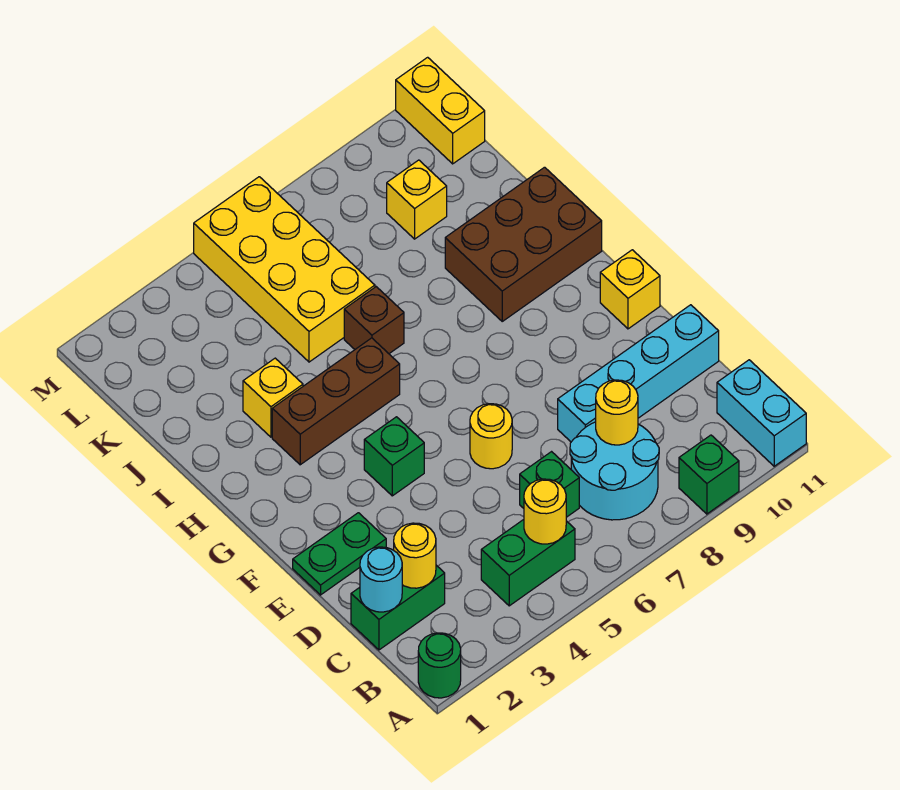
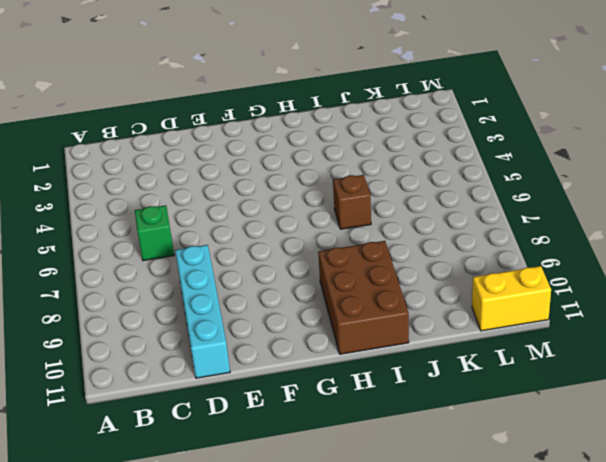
none -> green 1x1 round brick [418,633,461,698]
none -> green 1x1 brick [679,435,739,514]
none -> cyan 1x2 brick [717,360,806,466]

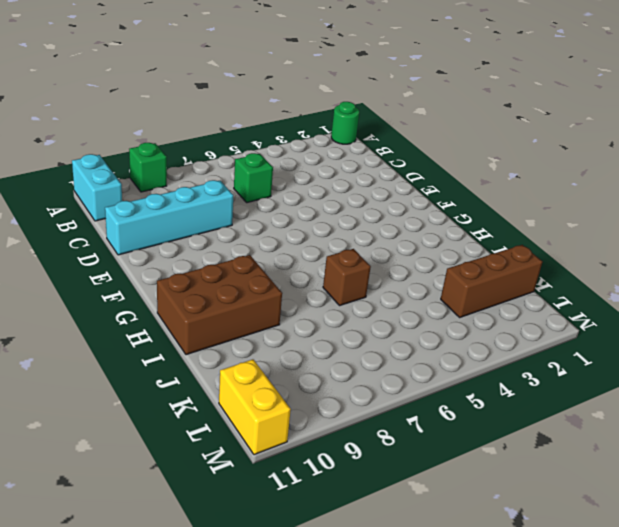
brown 1x3 brick [441,245,542,317] -> brown 1x3 brick moved to [272,338,400,465]
none -> green 1x2 brick [481,520,575,606]
none -> cyan 2x2 round brick [570,422,659,520]
none -> green 1x2 brick [351,565,445,650]

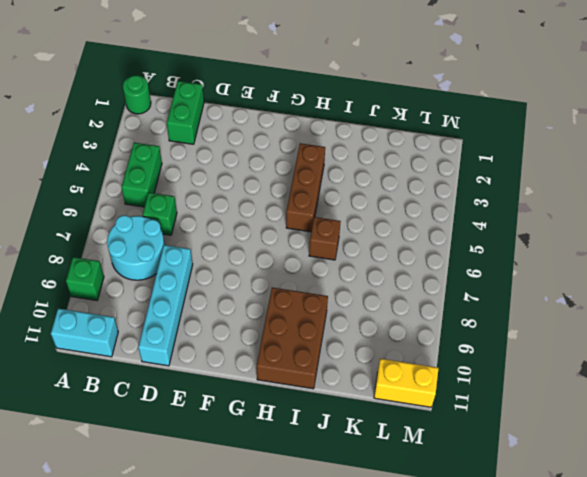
none -> green 1x2 plate [293,513,386,595]
none -> yellow 1x1 round brick [470,404,512,469]
none -> green 1x1 brick [364,417,424,496]

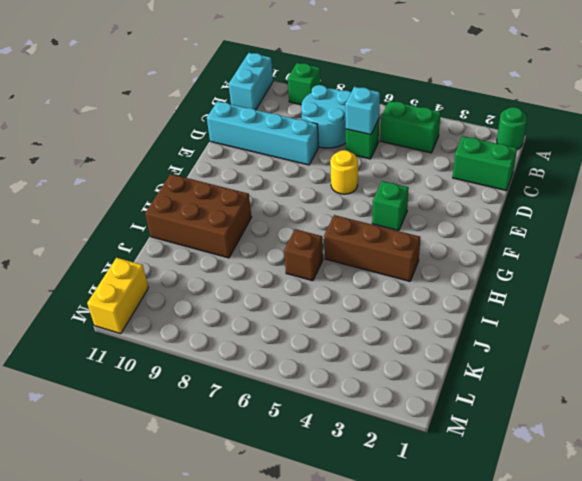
cyan 1x1 brick [345,87,380,135] -> none
none -> green 1x2 plate [293,513,386,595]
none -> yellow 1x1 brick [600,250,660,329]
none -> yellow 1x1 brick [243,358,303,437]

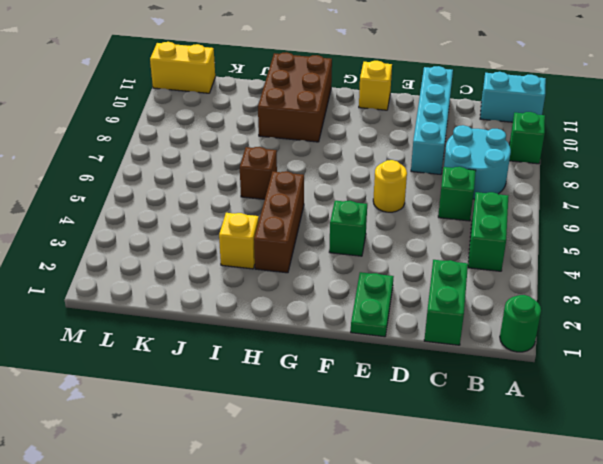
none -> yellow 2x4 brick [194,177,375,362]
none -> yellow 1x1 brick [387,160,447,239]
none -> yellow 1x1 round brick [524,479,566,544]

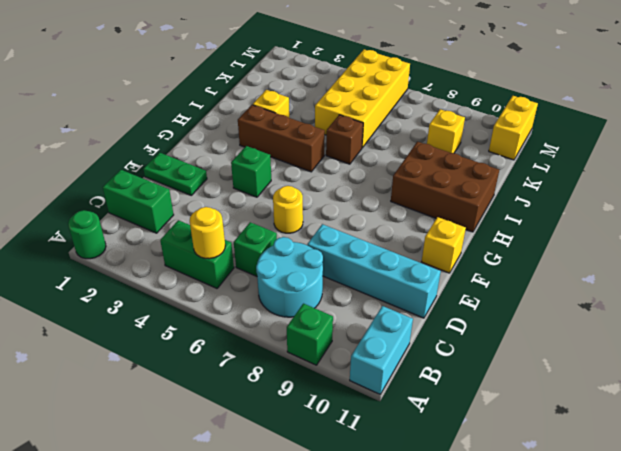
none -> cyan 1x1 round brick [360,547,402,612]
none -> yellow 1x1 round brick [394,523,436,588]
none -> yellow 1x1 round brick [596,380,638,445]

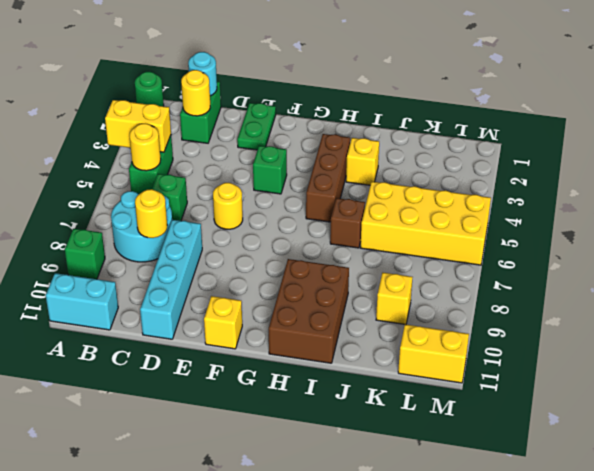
yellow 1x2 brick [105,100,171,152] -> none

